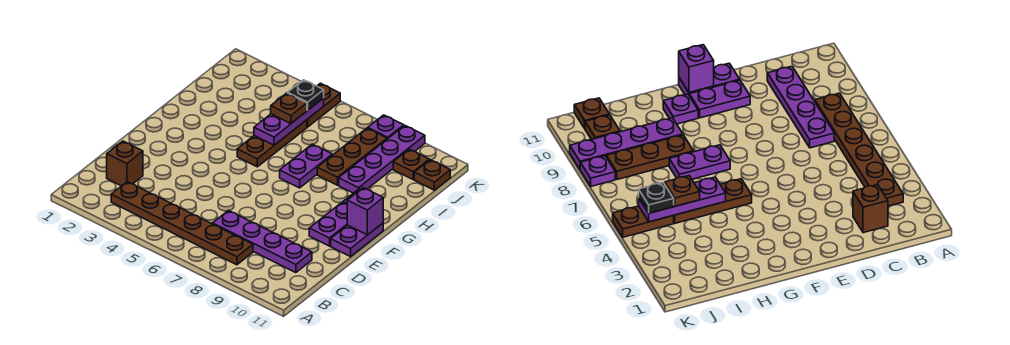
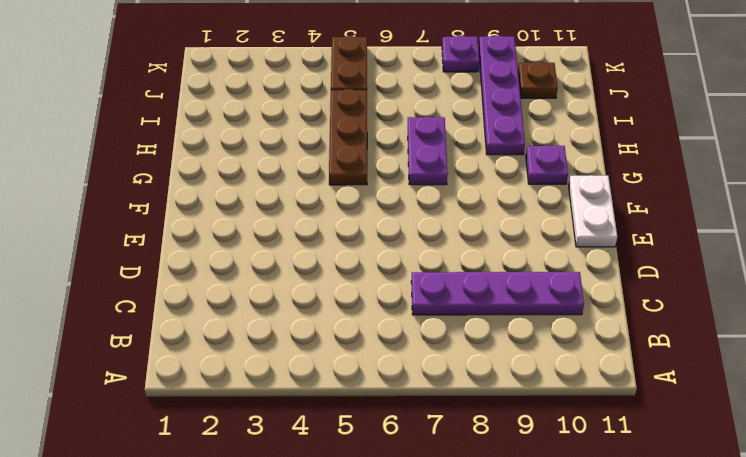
white 1x2 plate [569,175,617,247] -> purple 1x2 plate [331,223,383,256]
none -> brown 1x6 plate [111,182,253,265]
none -> brown 1x1 brick [107,141,143,186]
none -> purple 1x2 plate [309,202,347,246]

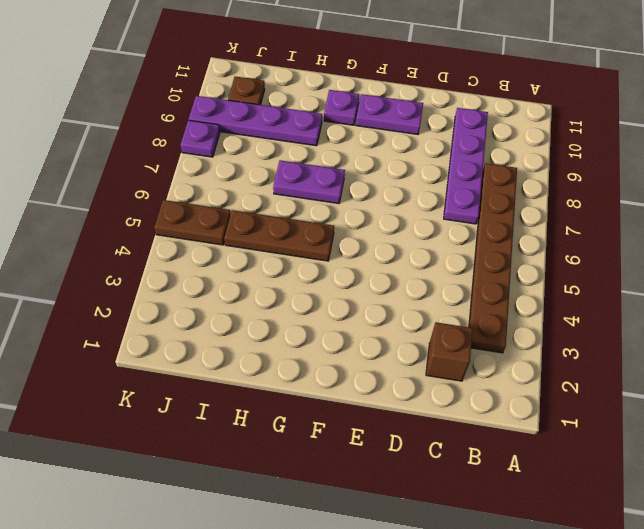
none -> purple 1x2 plate [331,223,383,256]
none -> brown 1x3 plate [317,128,387,185]
none -> brown 1x1 plate [414,160,450,190]

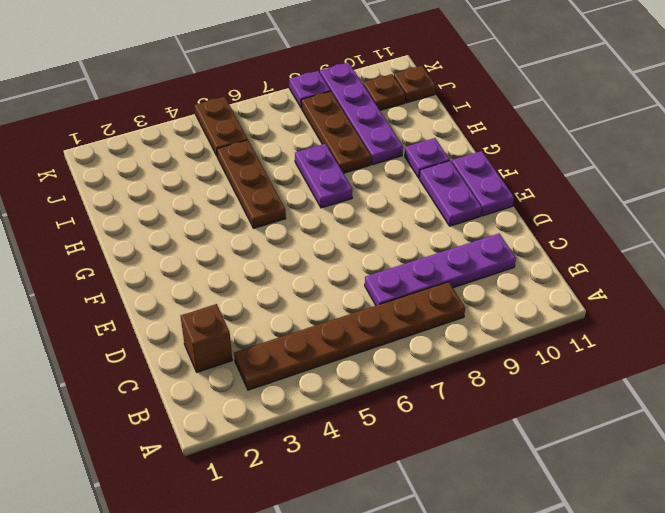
none -> purple 1x1 brick [347,188,383,235]
none -> purple 1x3 plate [254,98,324,145]
none -> brown 1x1 plate [271,93,307,124]

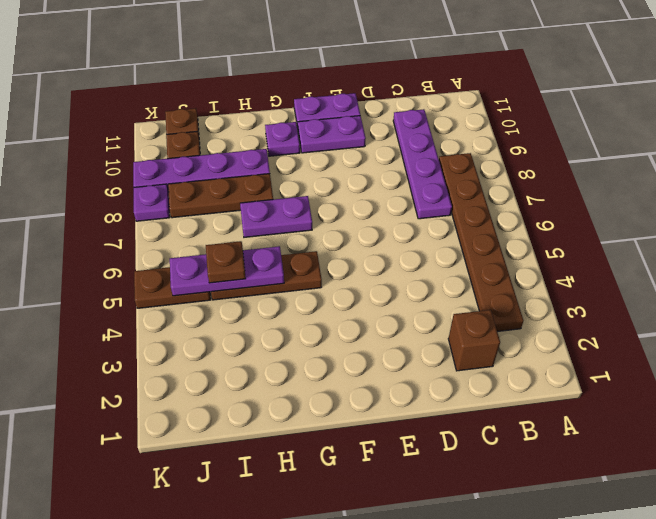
none -> purple 1x1 brick [347,188,383,235]
none -> black 1x1 plate [288,80,324,110]

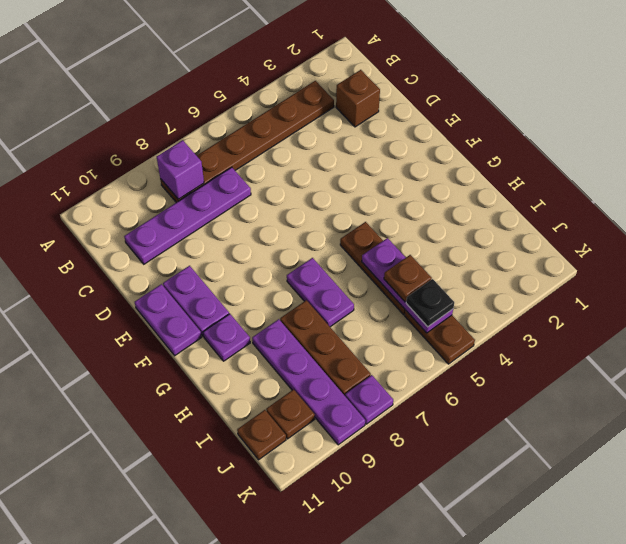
purple 1x1 brick [157,140,204,199] -> purple 1x1 brick moved to [347,188,383,235]

